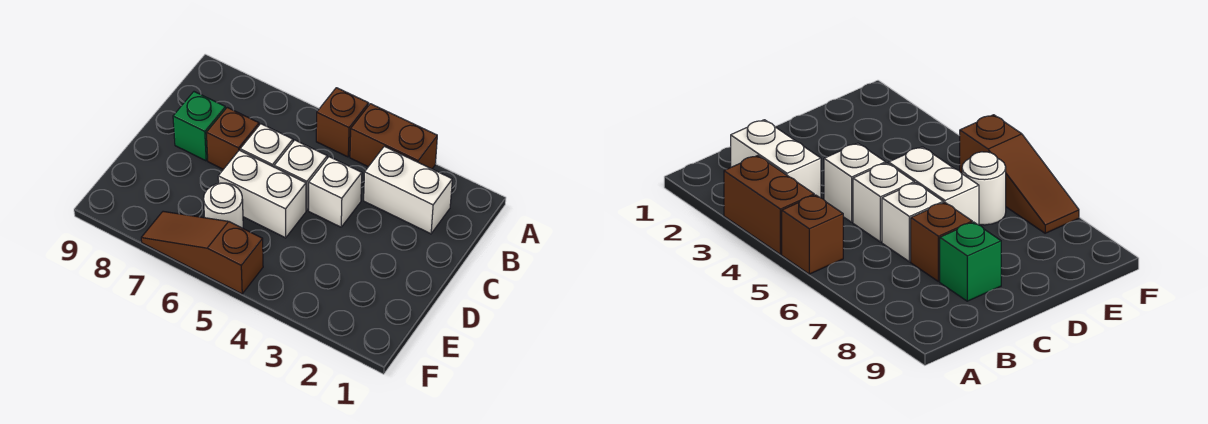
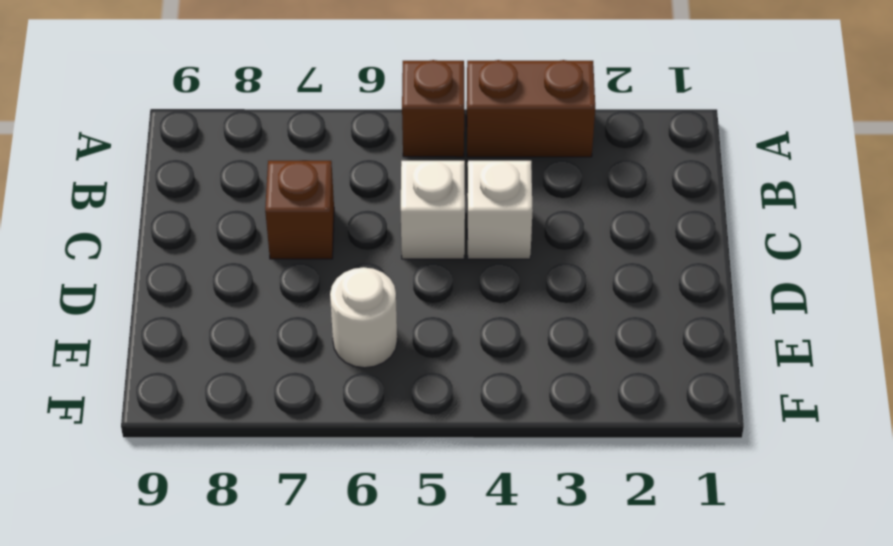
none -> white 1x2 brick [364,146,452,234]
none -> white 1x1 brick [240,124,293,167]

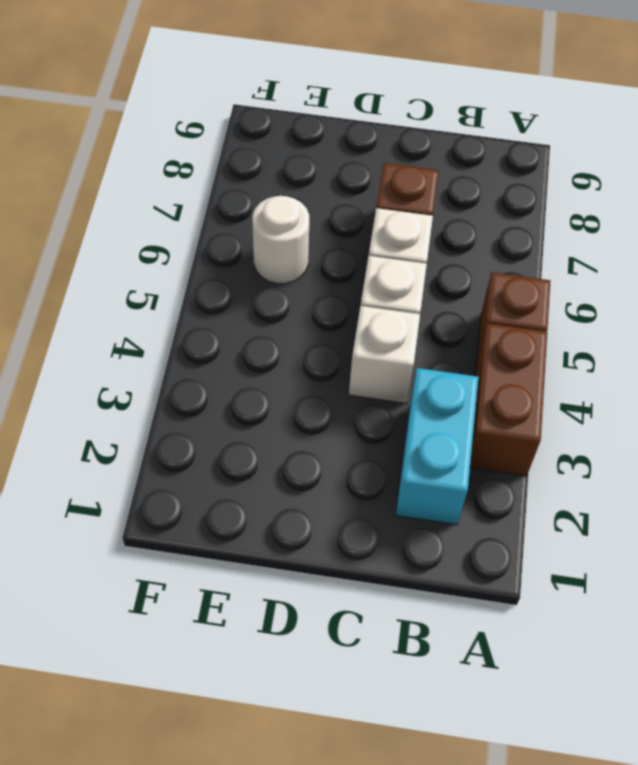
cyan 1x2 brick [396,368,478,525] -> white 1x2 brick [364,146,452,234]
none -> green 1x1 brick [173,92,226,161]
none -> white 1x2 brick [218,150,306,238]

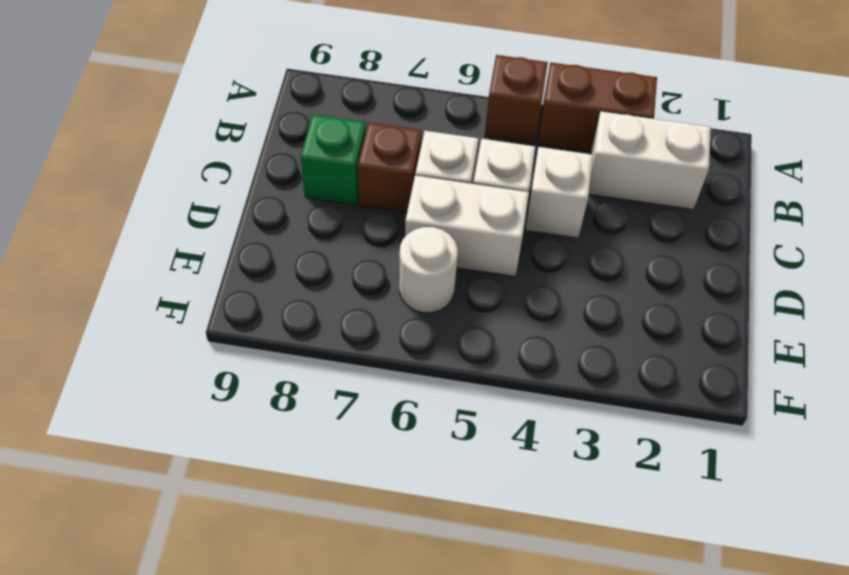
none -> brown 1x3 slope [141,211,263,294]

